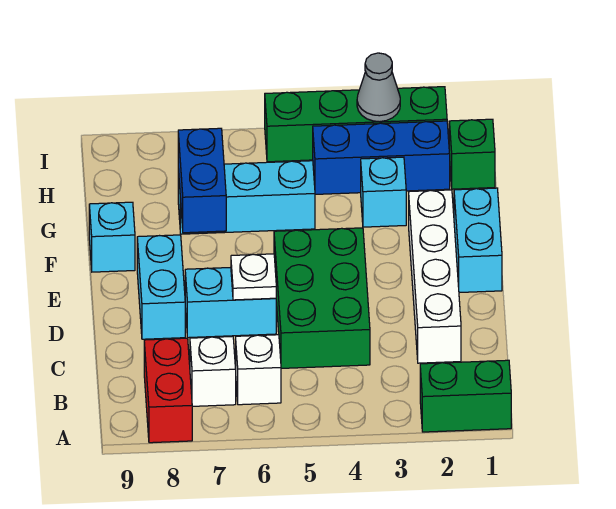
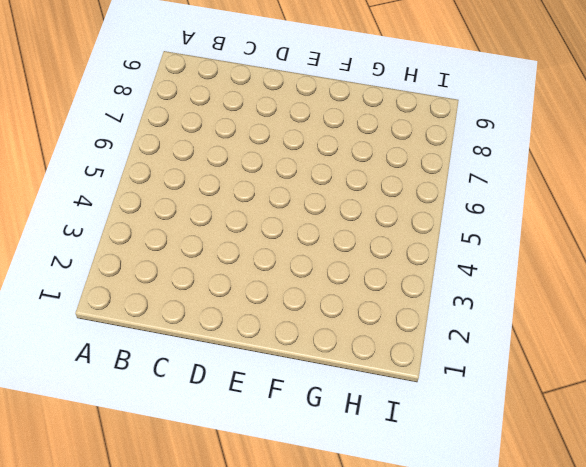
none -> green 1x2 brick [420,360,511,432]
none -> red 1x2 brick [144,338,192,443]
none -> white 1x1 brick [236,335,281,405]

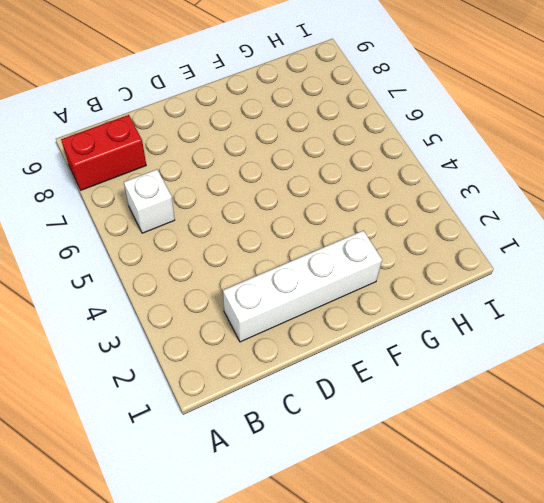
none -> green 1x2 brick [420,360,511,432]
none -> white 1x1 brick [190,336,236,406]
none -> green 2x3 brick [274,228,370,368]

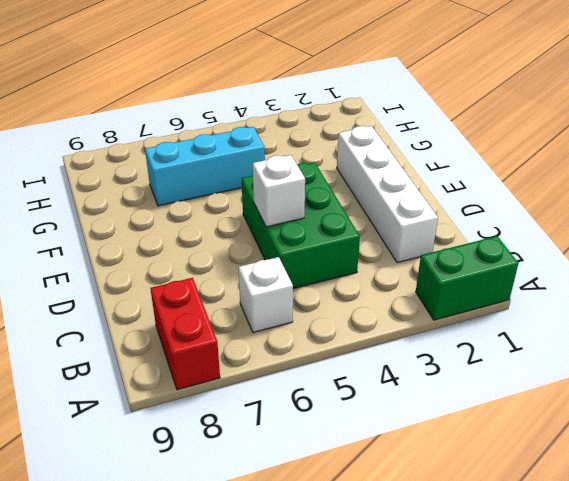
white 1x1 brick [253,155,305,227] -> white 1x1 brick moved to [190,336,236,406]
none -> cyan 1x2 brick [185,267,276,338]
none -> cyan 1x2 brick [137,235,185,339]
none -> cyan 1x2 brick [454,188,502,293]

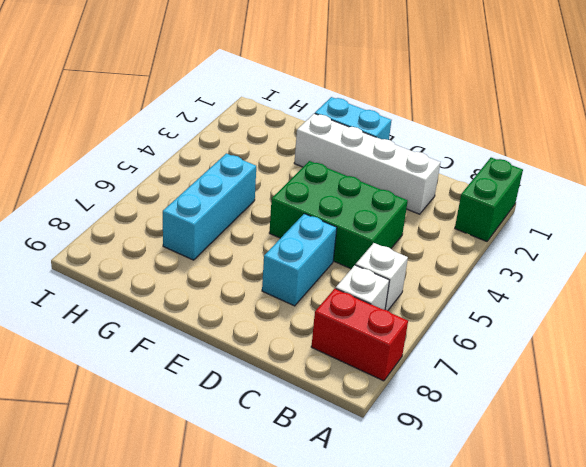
none -> cyan 1x2 brick [137,235,185,339]
none -> cyan 1x1 brick [89,202,135,272]
none -> cyan 1x1 brick [361,157,406,227]

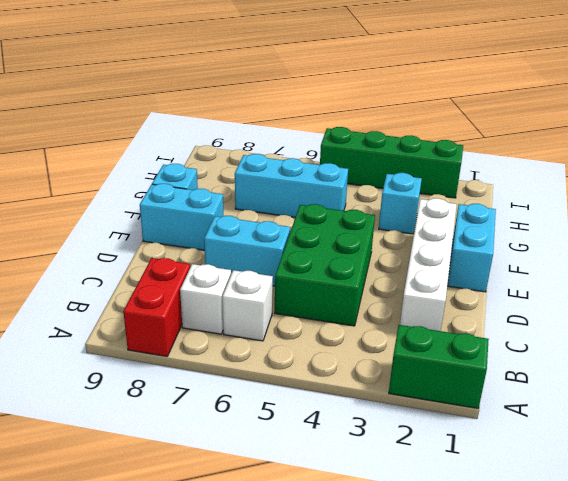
cyan 1x2 brick [140,184,223,250] -> cyan 1x2 brick turned to [137,235,185,339]
none -> green 1x1 brick [449,119,495,189]
none -> blue 1x3 brick [313,121,450,194]
none -> white 1x1 plate [231,254,276,300]

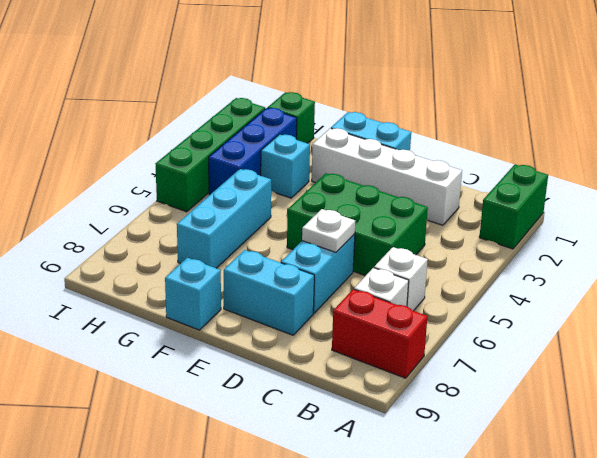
none -> blue 1x2 brick [178,128,226,233]
none -> grey 1x1 cone [357,53,400,122]

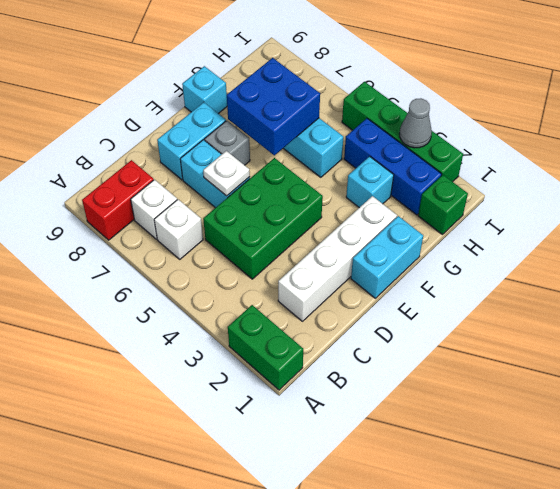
grey 1x1 brick [205,121,250,165] -> none
blue 2x2 brick [227,58,320,155] -> blue 1x2 brick [178,128,226,233]

